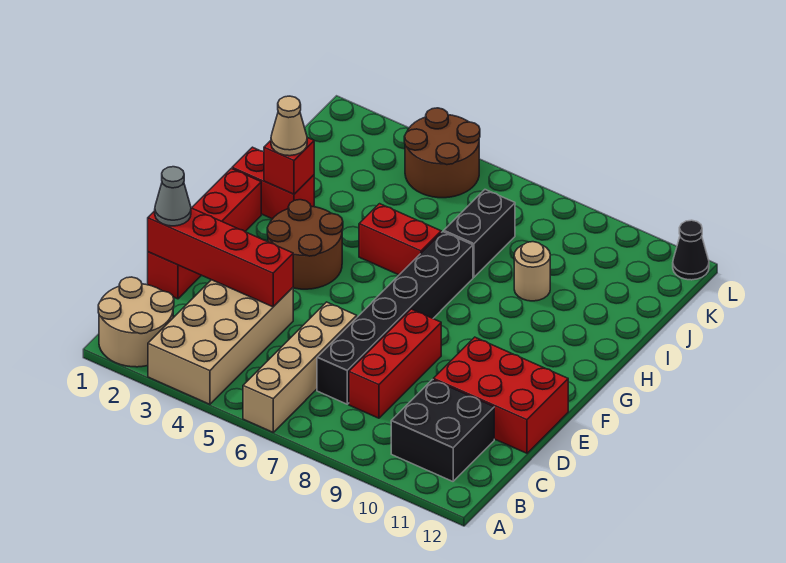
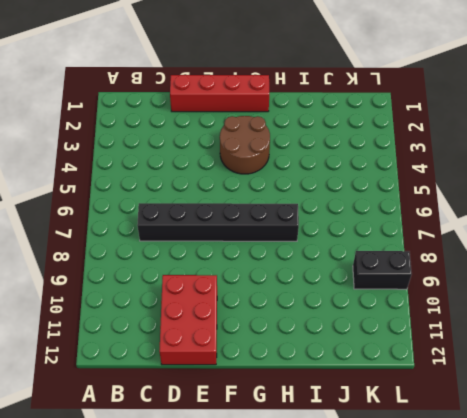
black 1x2 brick [353,251,412,289] -> black 1x2 brick moved to [444,190,515,277]
none -> tan 2x2 round brick [98,277,174,367]
none -> tan 2x4 brick [148,280,293,404]
none -> tan 1x4 brick [243,302,357,432]

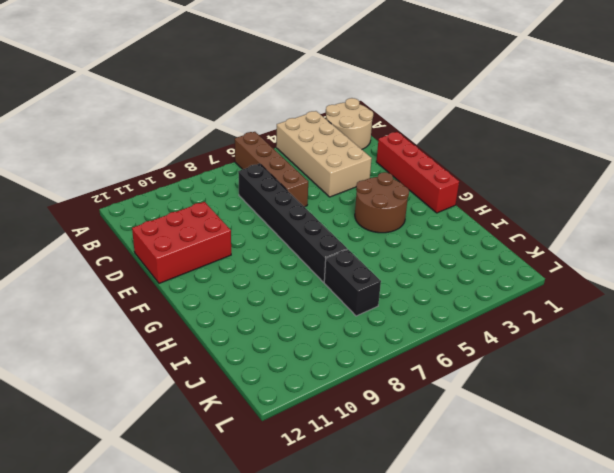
brown 1x4 brick [235,132,308,207] -> tan 1x4 brick [243,302,357,432]
none -> black 2x2 brick [391,380,494,481]
none -> red 1x3 brick [349,309,441,418]
none -> red 1x2 brick [232,147,314,219]

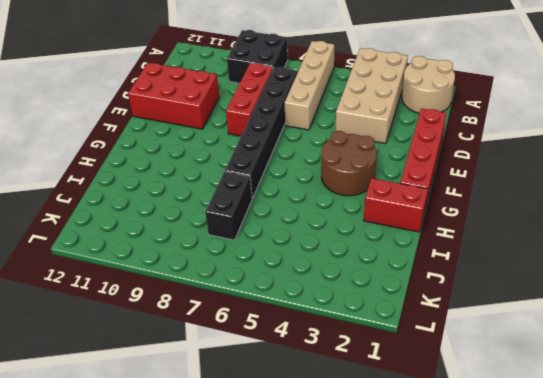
black 2x2 brick [227,30,288,83] -> black 2x2 brick moved to [391,380,494,481]
none -> red 1x2 brick [359,204,441,275]
none -> tan 1x1 round brick [514,242,550,301]
none -> brown 2x2 round brick [404,108,480,198]

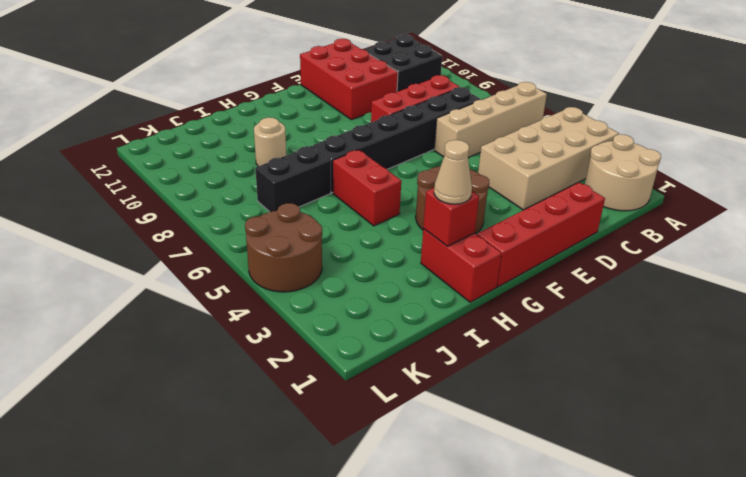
none -> black 1x1 cone [673,220,709,280]
none -> red 1x4 brick [148,208,293,307]
none -> grey 1x1 cone [155,167,191,226]

